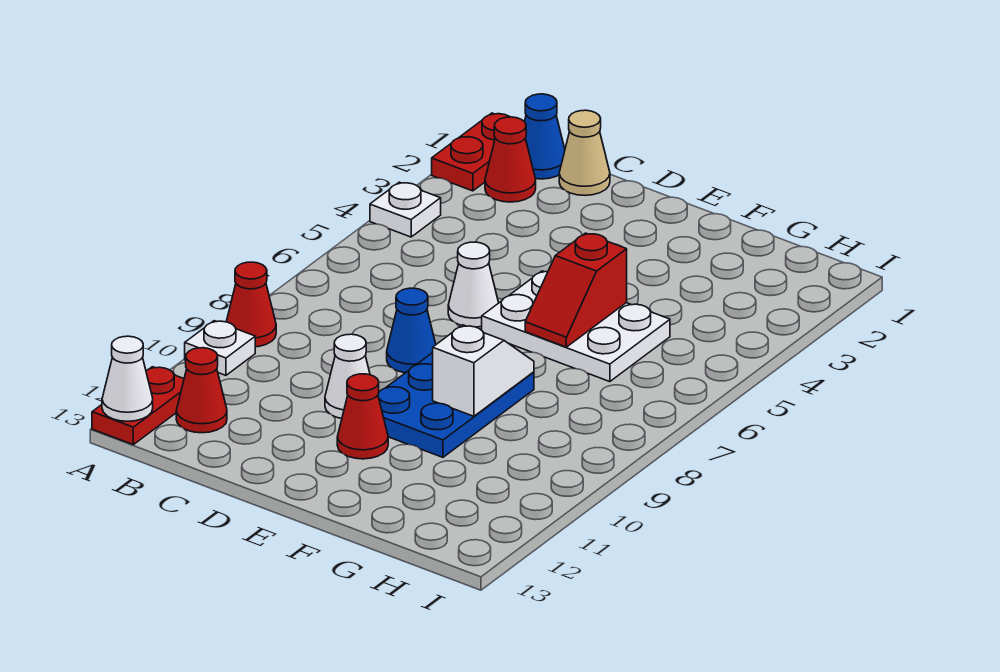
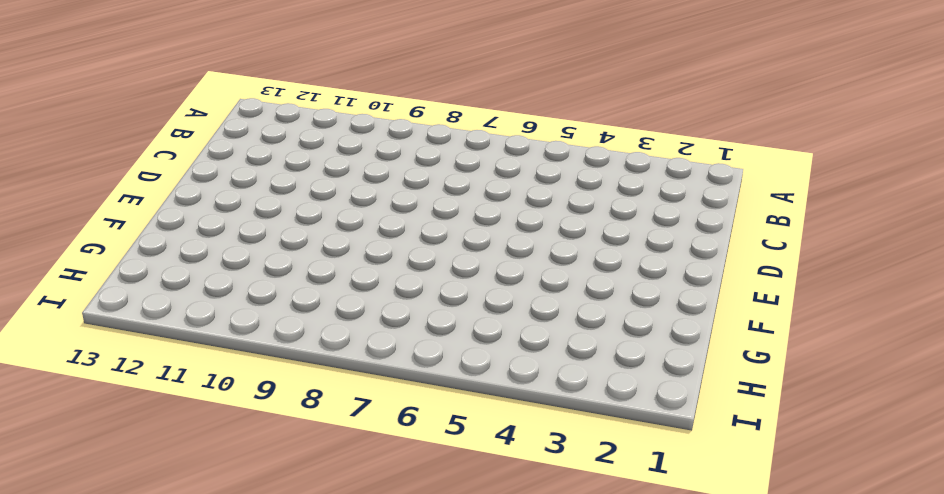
none -> red 1x2 plate [432,113,510,191]
none -> white 1x1 plate [370,182,441,237]
none -> red 1x1 cone [226,262,276,347]

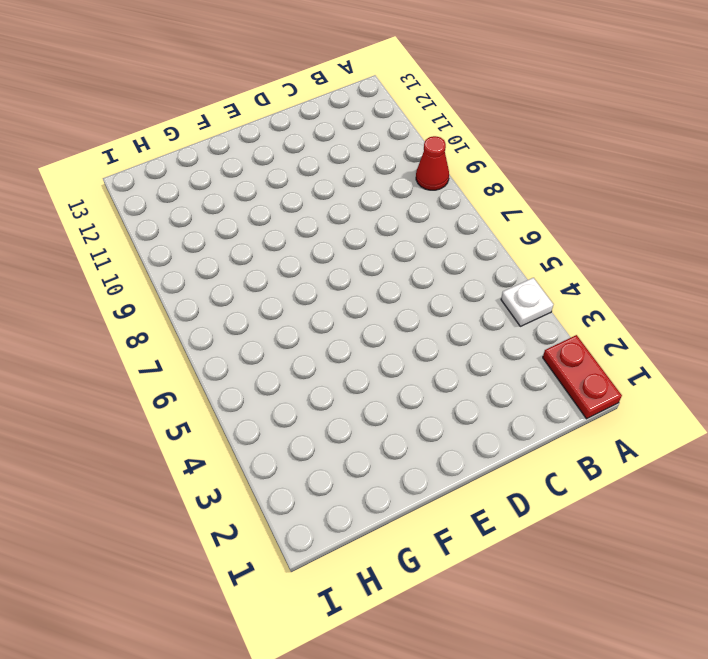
none -> white 1x1 plate [185,321,255,375]
none -> red 1x2 plate [92,367,184,445]
none -> blue 1x1 cone [525,94,565,179]

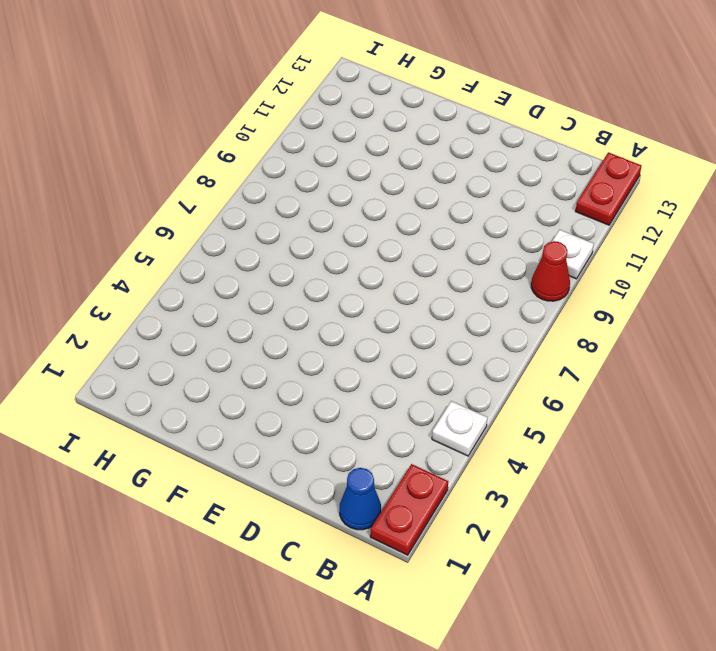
none -> red 1x1 cone [485,117,536,202]
none -> red 1x1 cone [176,348,227,433]
none -> tan 1x1 cone [559,110,610,195]

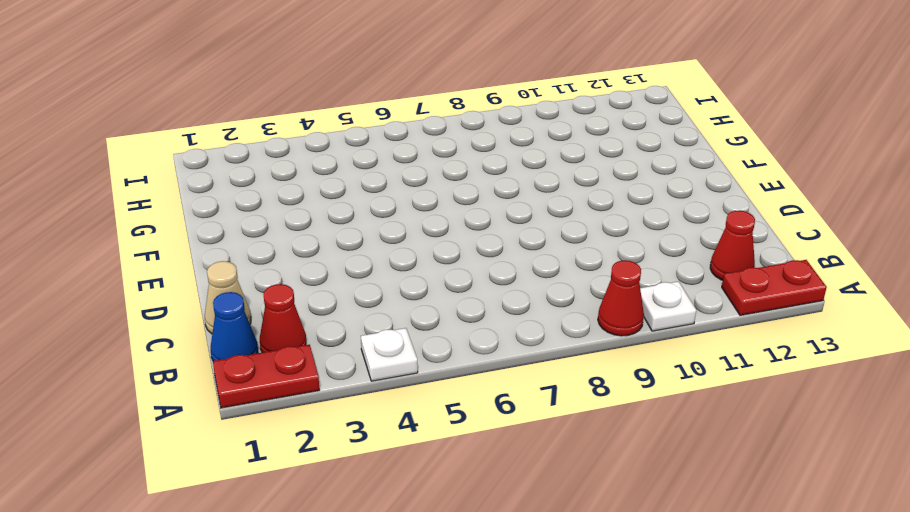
none -> white 1x1 cone [448,242,499,327]
none -> blue 1x1 cone [387,288,436,373]
none -> white 1x1 cone [325,334,370,419]

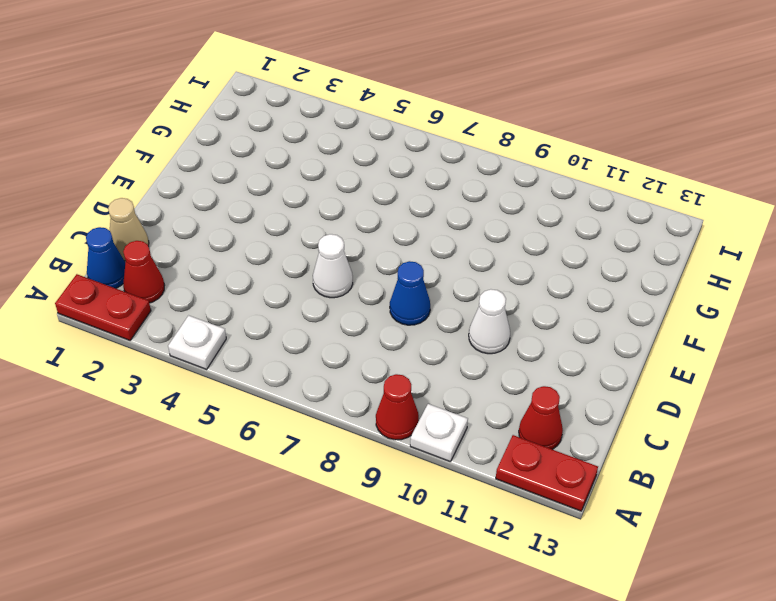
none -> white 2x3 plate [482,271,670,382]
none -> blue 2x3 plate [378,353,534,457]
none -> red 1x1 cone [337,374,388,459]

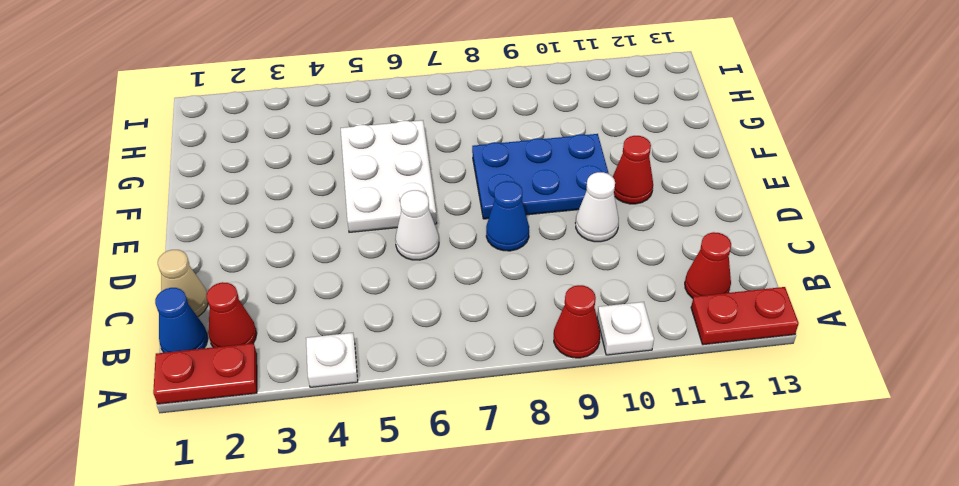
none -> white 1x1 cone [102,336,153,421]
none -> red 1x2 slope [525,233,627,347]
none -> white 1x2 slope [433,325,534,416]

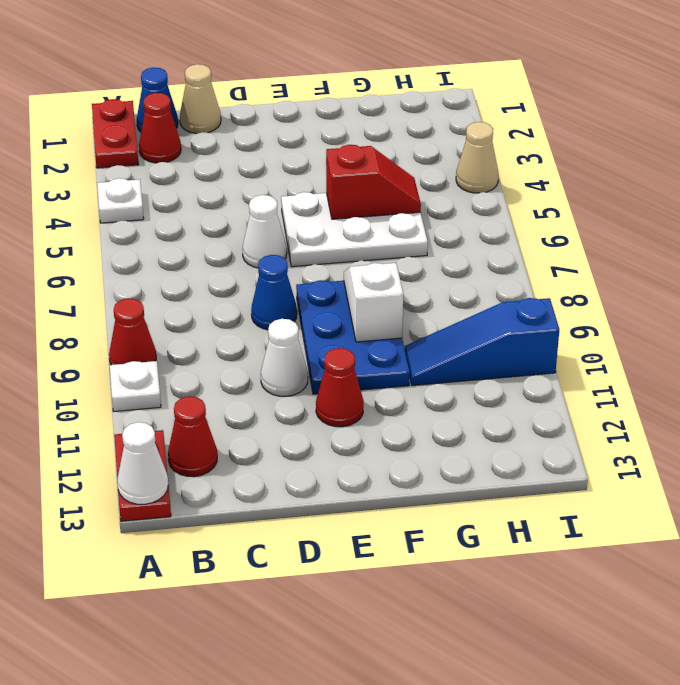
red 1x2 slope [326,145,421,219] -> red 1x2 slope turned to [525,233,627,347]
blue 1x3 slope [405,298,559,386] -> none
tan 1x1 cone [456,122,498,193] -> none

